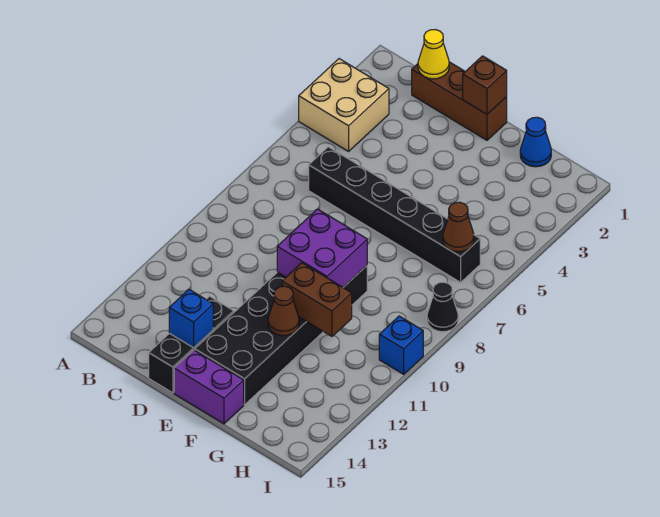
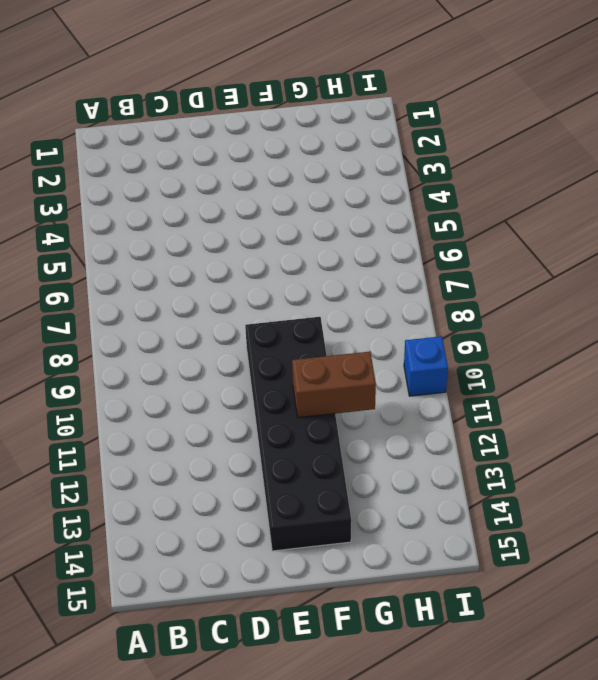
none -> tan 2x2 brick [299,59,389,151]
none -> brown 1x3 brick [412,62,507,140]
none -> black 1x6 brick [309,147,480,282]

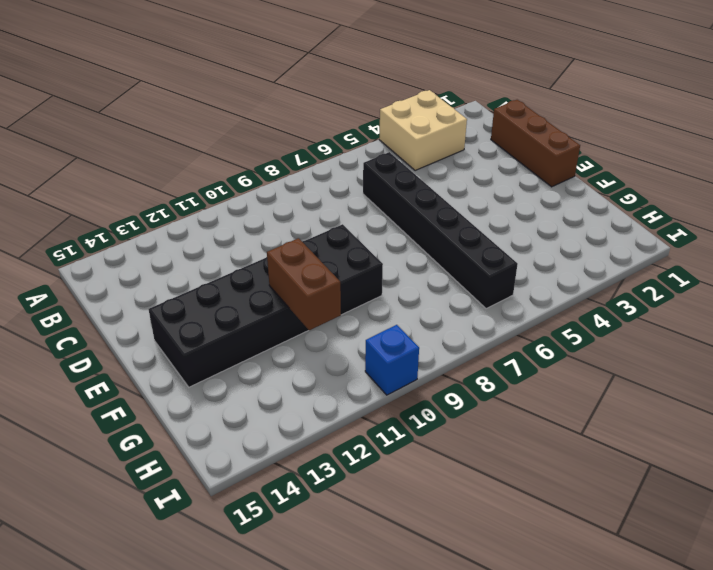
none -> black 1x3 brick [149,296,234,393]
none -> purple 1x2 brick [174,350,244,424]
none -> blue 1x1 cone [520,117,551,167]

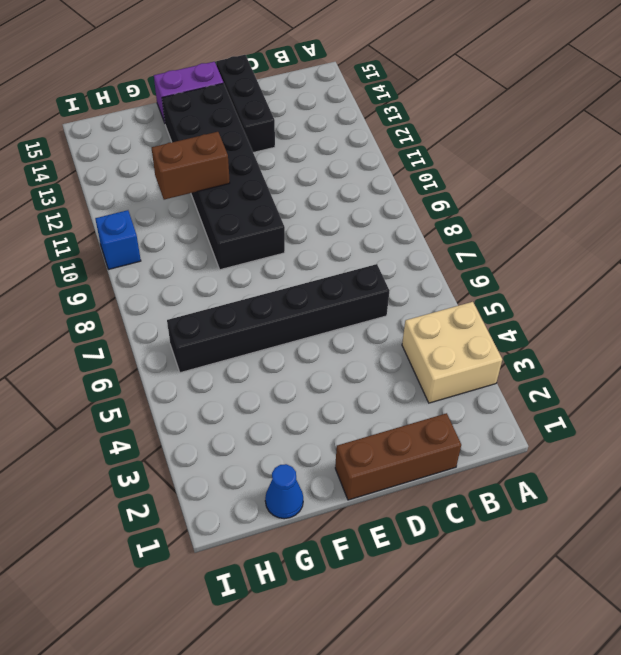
none -> black 1x1 cone [427,282,458,332]
none -> yellow 1x1 cone [418,30,449,79]
none -> blue 1x1 brick [169,290,213,348]

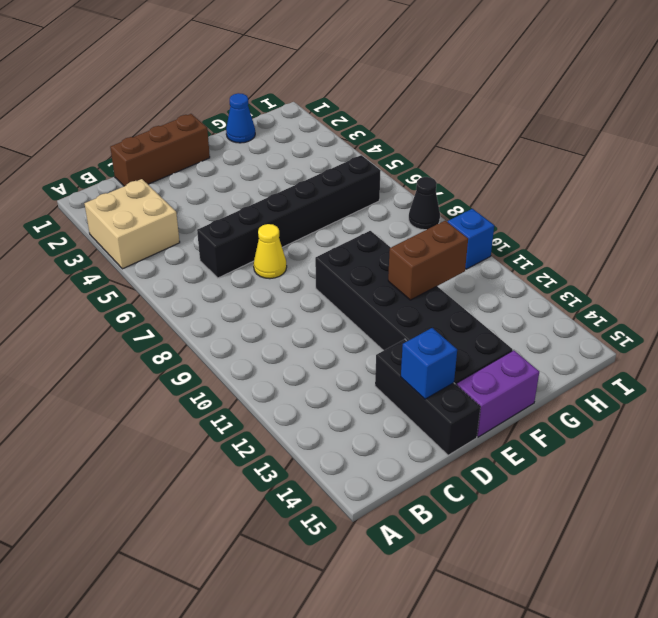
yellow 1x1 cone [254,224,287,279] -> yellow 1x1 cone moved to [418,30,449,79]
none -> brown 1x1 brick [463,56,507,114]
none -> purple 2x2 brick [277,209,367,287]
none -> brown 1x1 cone [268,286,299,336]

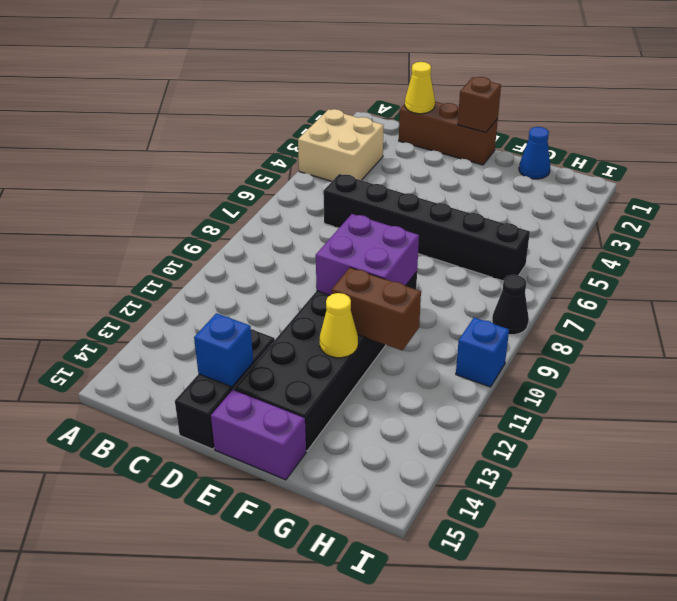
yellow 1x1 cone [320,293,358,358] -> brown 1x1 cone [268,286,299,336]
none -> brown 1x1 cone [443,202,474,252]

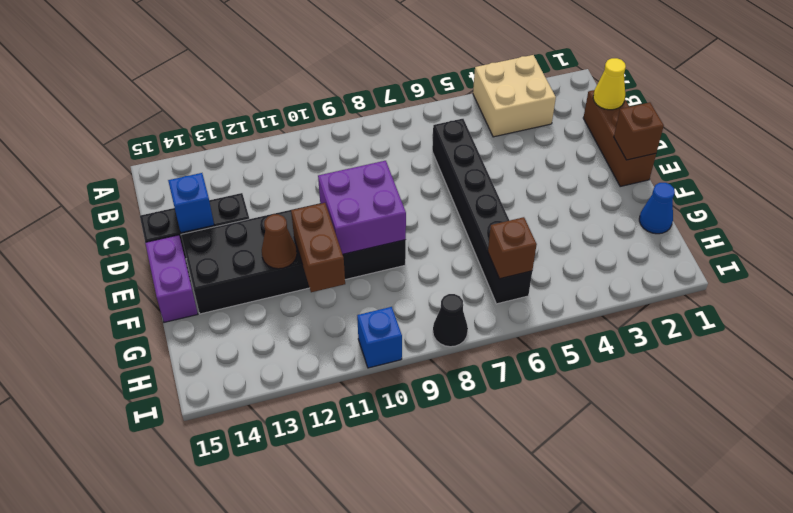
brown 1x1 brick [488,217,537,279] -> brown 1x1 cone [443,202,474,252]

